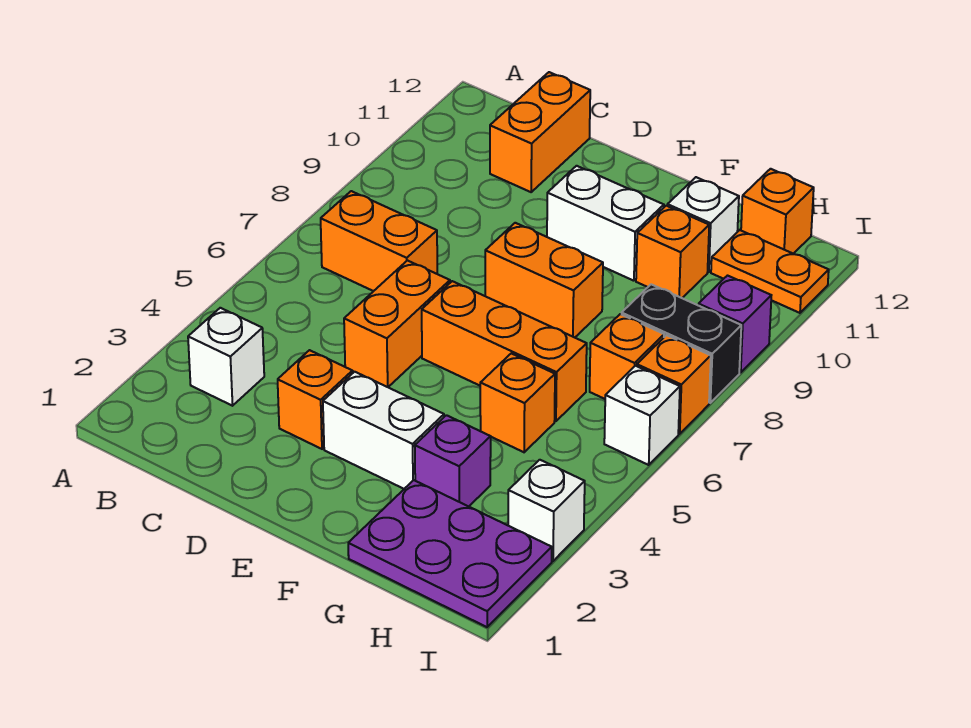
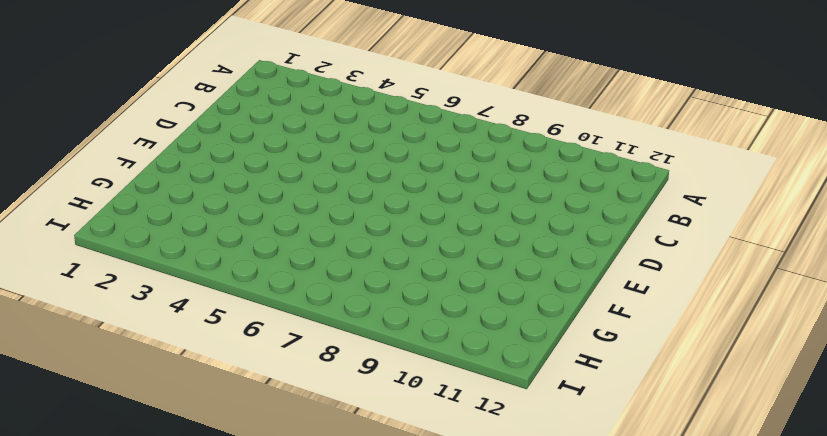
none -> white 1x1 brick [188,308,264,406]
none -> orange 1x2 brick [321,191,437,291]
none -> orange 1x2 brick [490,72,590,192]

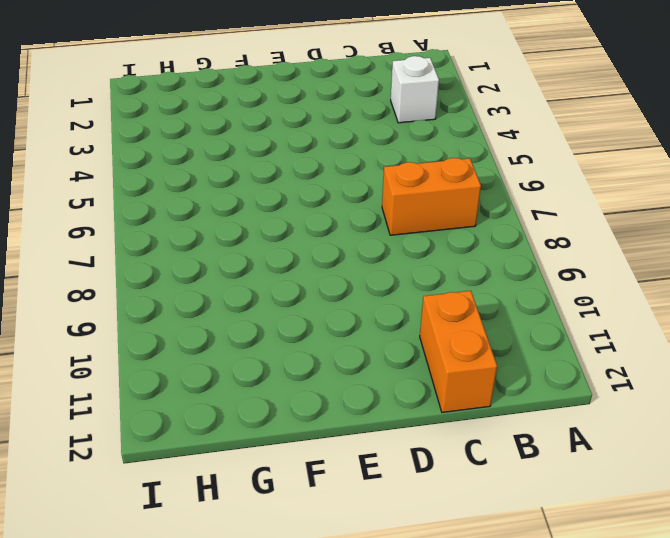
none -> orange 1x1 brick [278,350,352,449]
none -> orange 1x2 brick [344,261,450,387]
none -> white 1x2 brick [323,372,444,489]

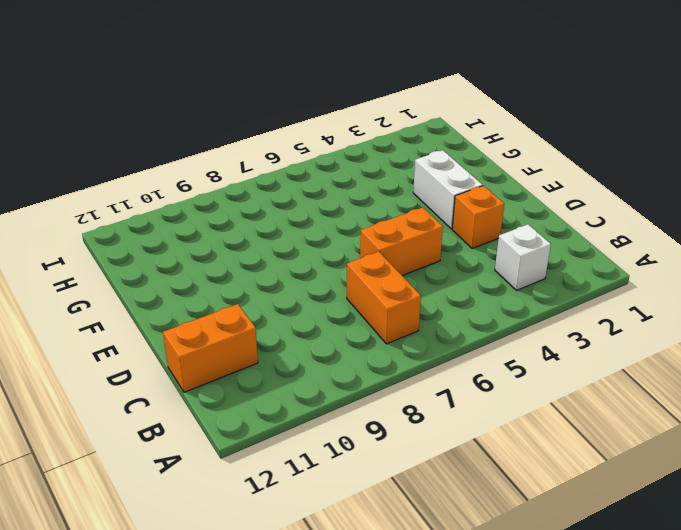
none -> orange 1x3 brick [422,281,587,421]
none -> orange 1x2 brick [485,223,603,338]
none -> white 1x2 brick [547,166,664,281]

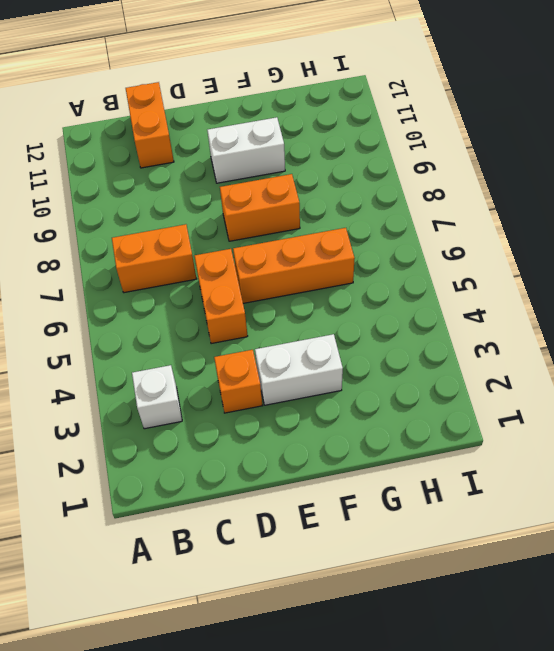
none -> purple 2x3 plate [348,480,552,627]
none -> purple 1x1 brick [415,415,491,507]
none -> orange 1x1 brick [480,353,555,452]

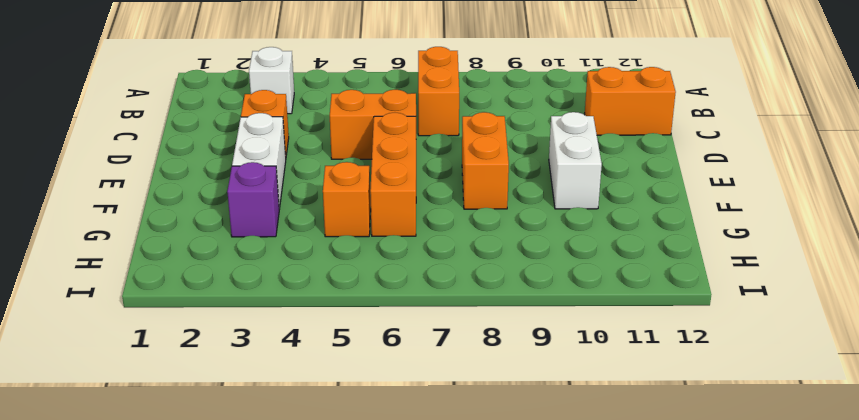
none -> purple 2x3 plate [348,480,552,627]
none -> orange 1x1 brick [636,206,709,298]
none -> white 1x1 brick [667,177,739,272]

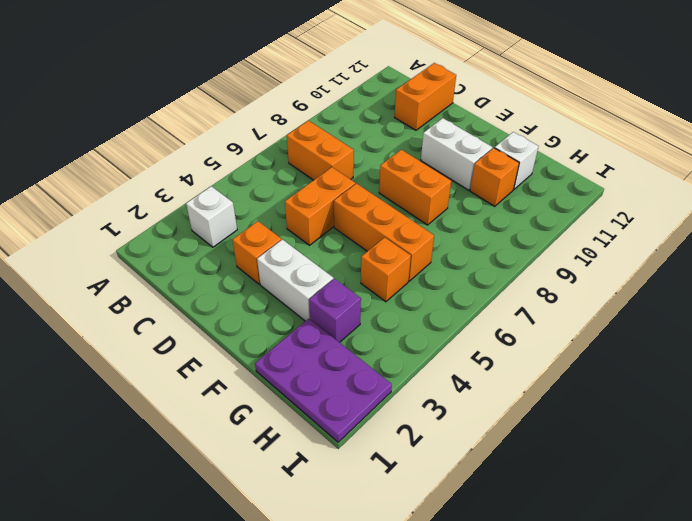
none -> orange 1x1 brick [590,314,664,399]
none -> black 1x2 brick [622,284,741,403]
none -> orange 1x2 plate [711,230,829,313]

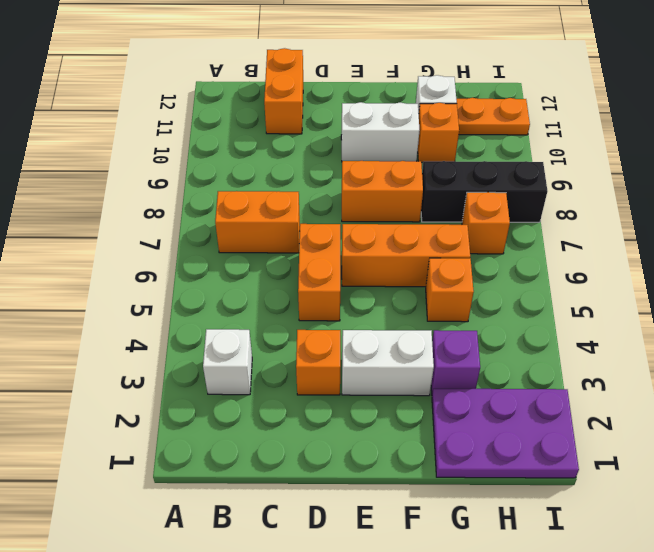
black 1x3 brick [421,161,547,222] -> black 1x2 brick [622,284,741,403]
none -> orange 1x1 brick [741,169,814,254]
none -> white 1x1 brick [508,460,585,561]
none -> white 1x1 brick [604,366,680,465]

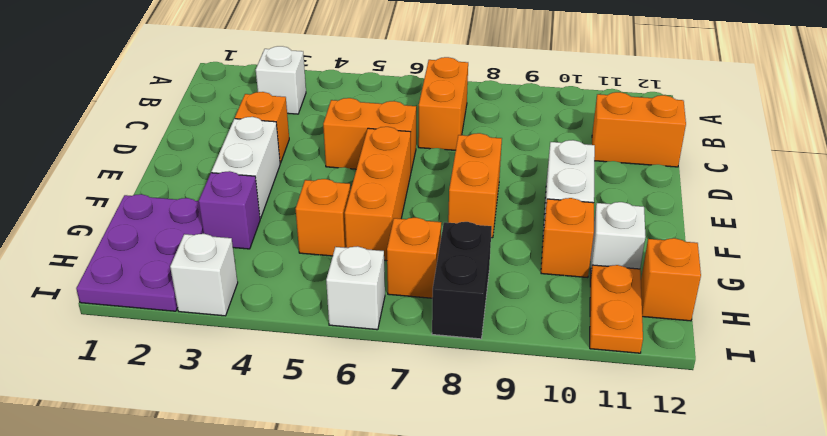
none -> orange 1x1 brick [637,335,711,434]
none -> purple 1x1 brick [698,276,771,373]

